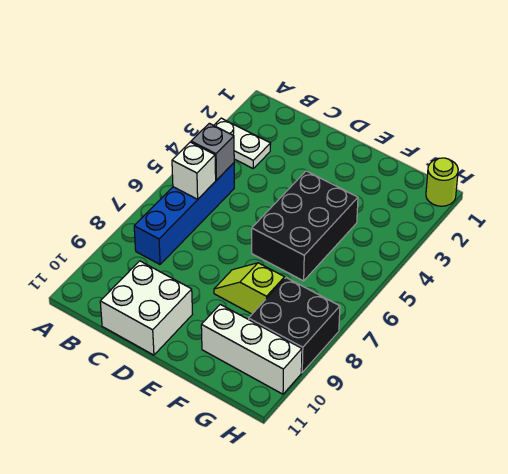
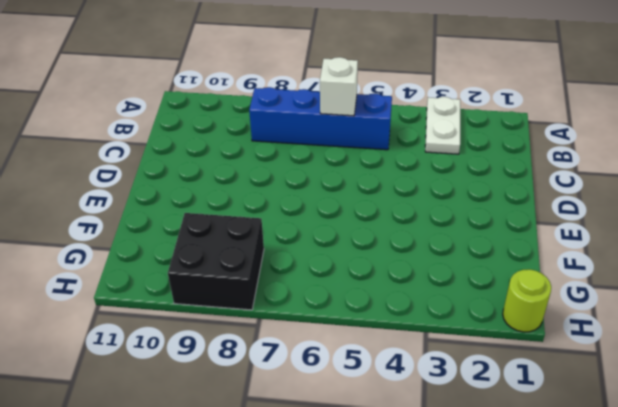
none -> white 2x2 brick [100,261,193,355]
none -> black 2x3 brick [252,171,358,281]

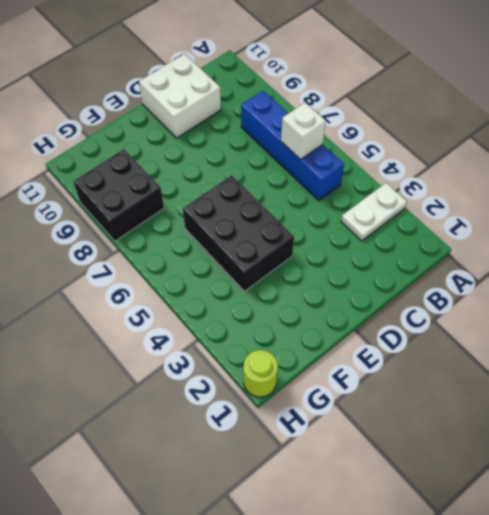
none -> lime 1x2 slope [214,263,285,314]
none -> white 1x3 brick [201,304,302,394]

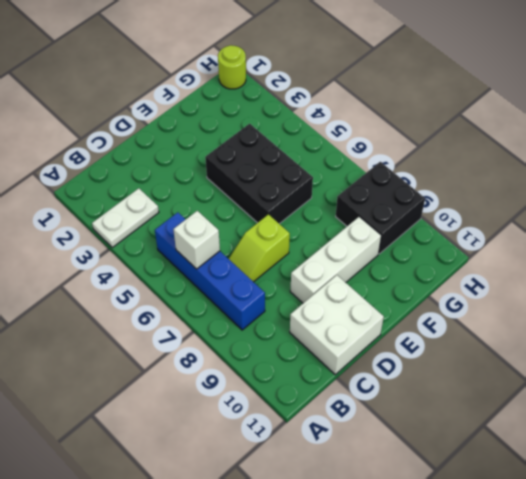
lime 1x2 slope [229,214,290,282] -> lime 1x2 slope moved to [214,263,285,314]
white 1x3 brick [290,217,381,303] -> white 1x3 brick moved to [201,304,302,394]
none -> grey 1x1 brick [191,123,234,180]

